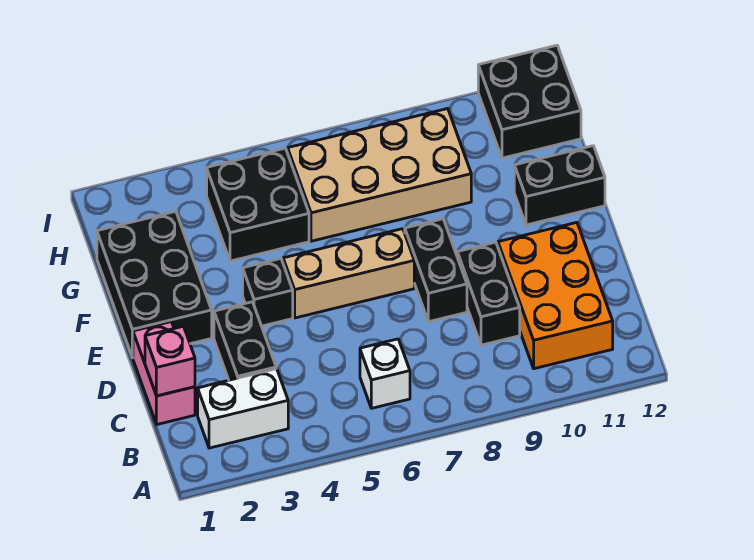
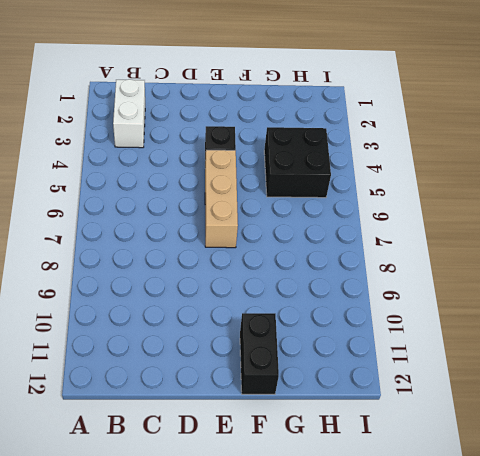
none -> white 1x1 brick [360,339,410,408]
none -> orange 2x3 brick [498,222,613,369]
none -> pink 1x2 brick [133,322,195,424]

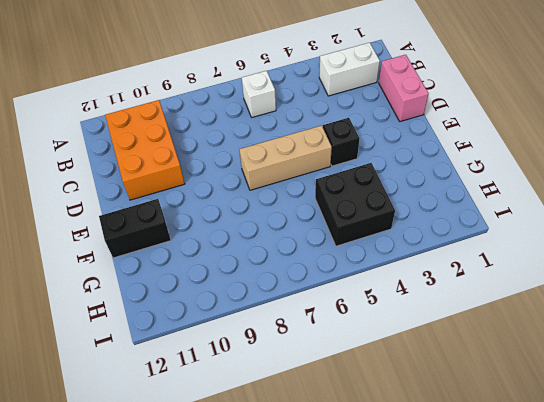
none -> black 1x2 brick [214,302,276,380]
none -> black 1x2 brick [457,242,520,345]
none -> black 1x2 brick [405,219,467,322]

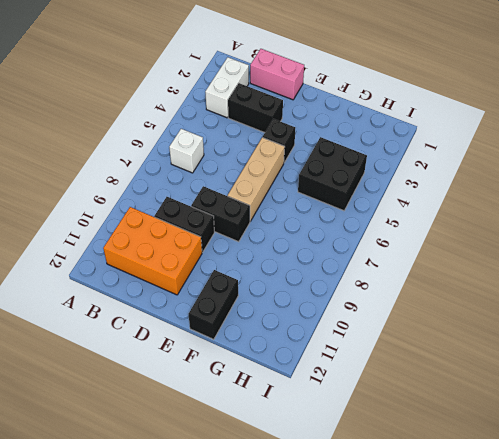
none -> black 2x3 brick [97,211,212,358]
none -> tan 2x4 brick [288,109,471,241]
none -> black 2x2 brick [478,46,581,158]

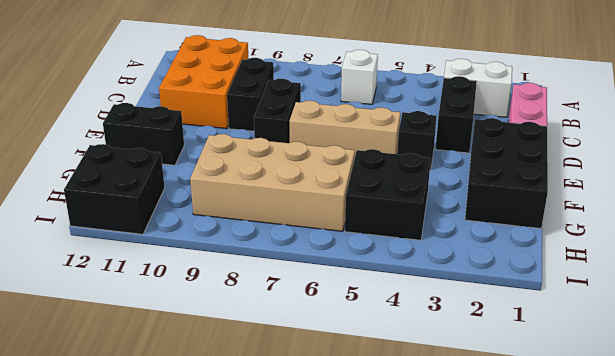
none -> pink 1x1 brick [145,326,195,396]

